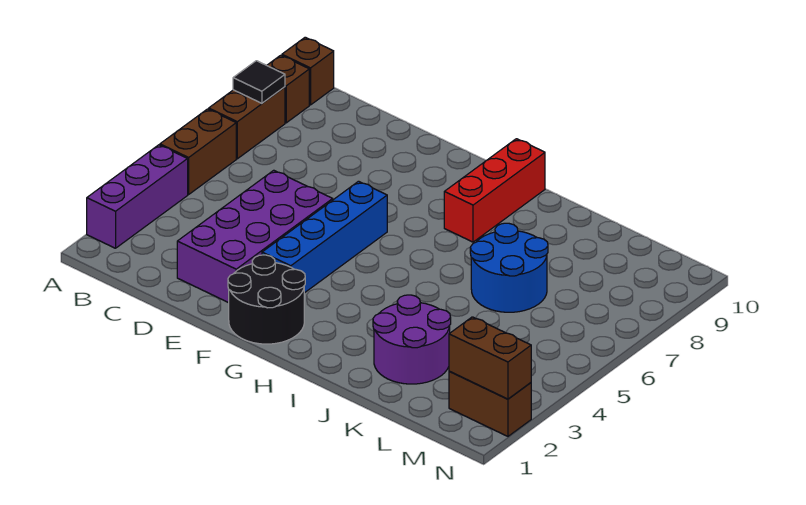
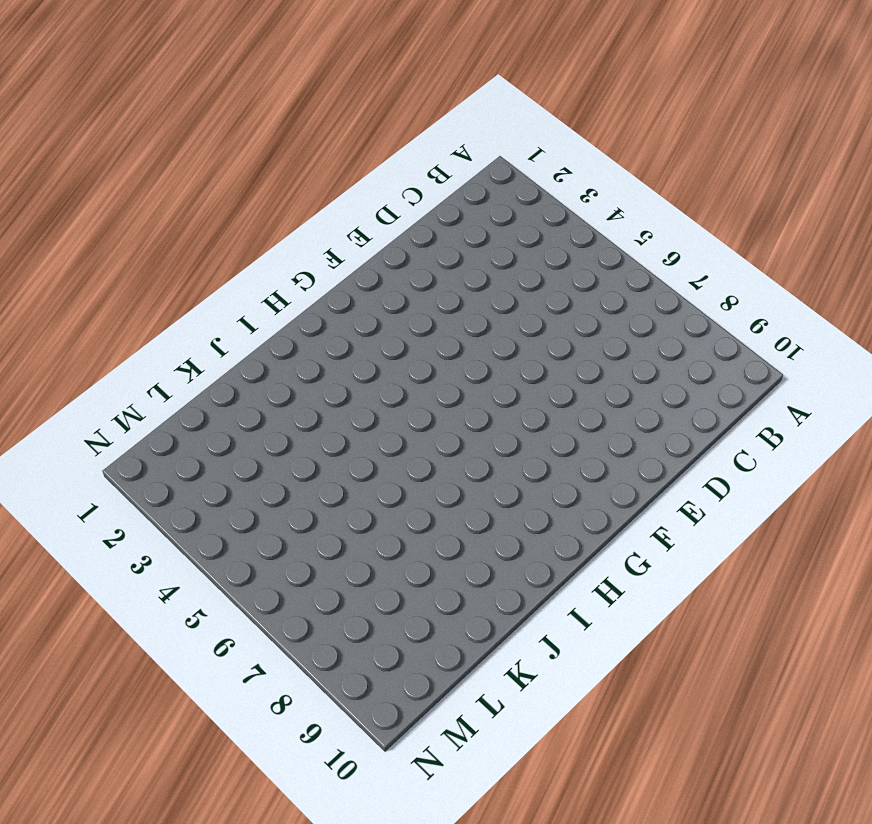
none -> purple 1x3 brick [87,145,188,248]
none -> brown 1x2 brick [160,109,236,194]
none -> brown 1x2 brick [209,87,285,159]

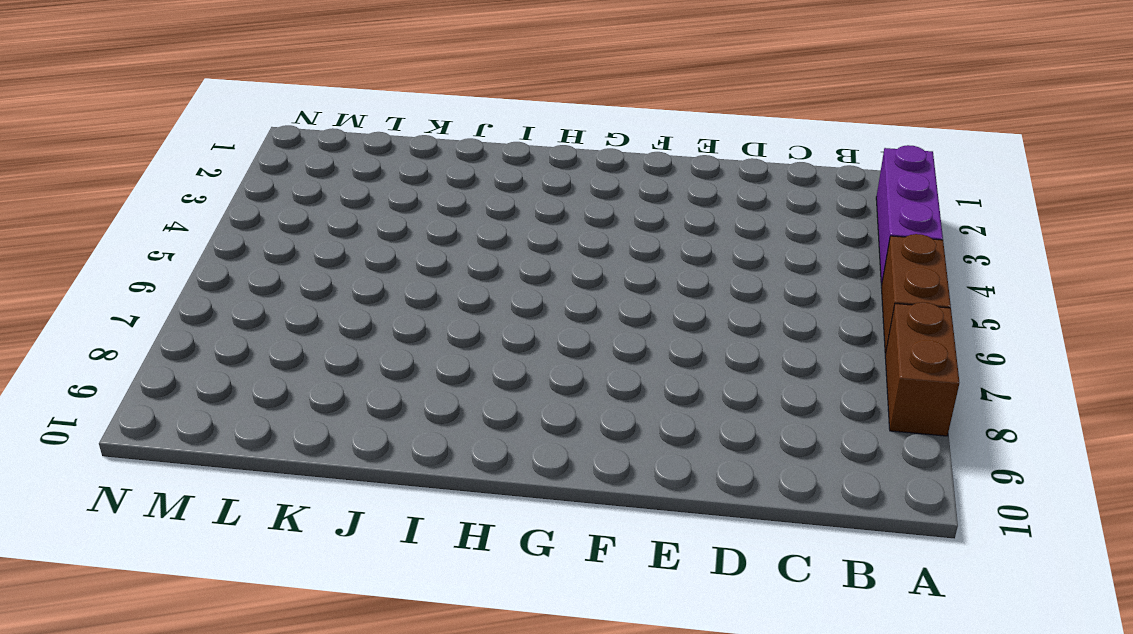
none -> brown 1x1 brick [267,55,309,123]
none -> brown 1x1 brick [282,37,334,105]
none -> purple 2x4 brick [177,170,333,303]

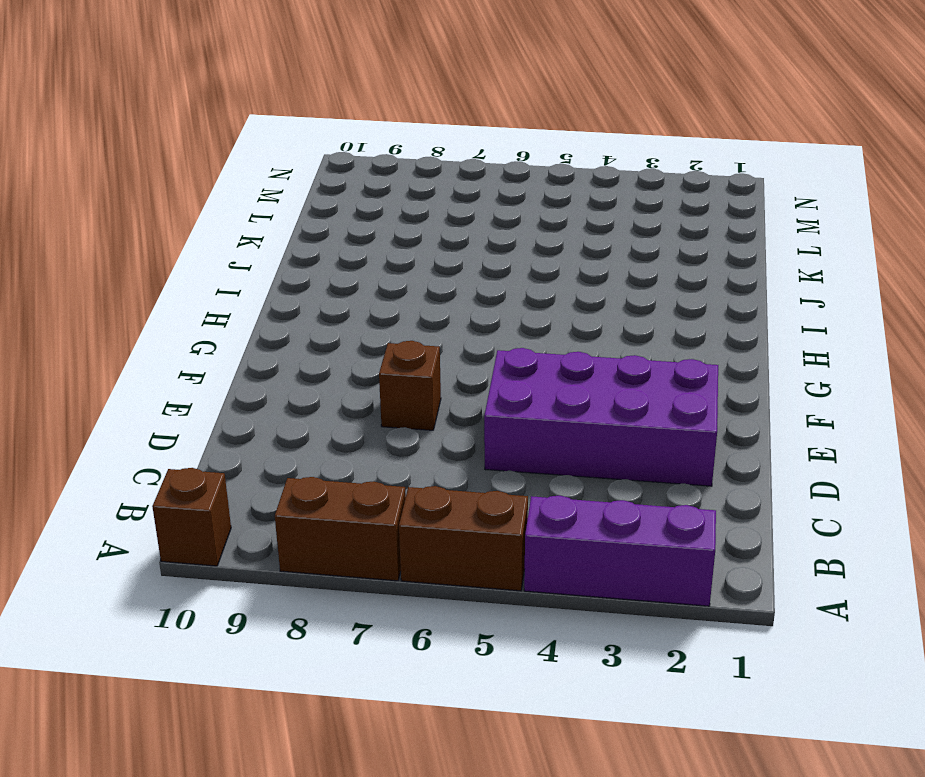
brown 1x1 brick [379,341,441,430] -> brown 1x1 brick moved to [267,55,309,123]
none -> black 2x2 round brick [228,255,305,344]
none -> blue 1x4 brick [262,181,387,293]
none -> red 1x3 brick [444,139,545,242]

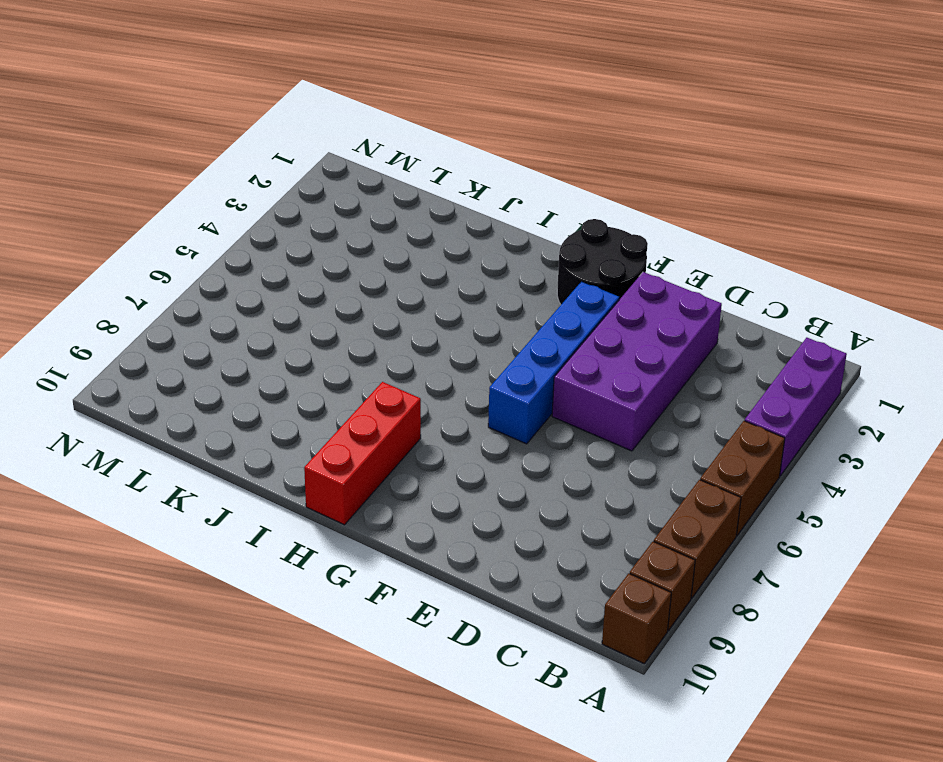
none -> purple 2x2 round brick [373,295,451,384]
none -> blue 2x2 round brick [470,223,548,312]
none -> brown 1x2 brick [449,371,531,436]

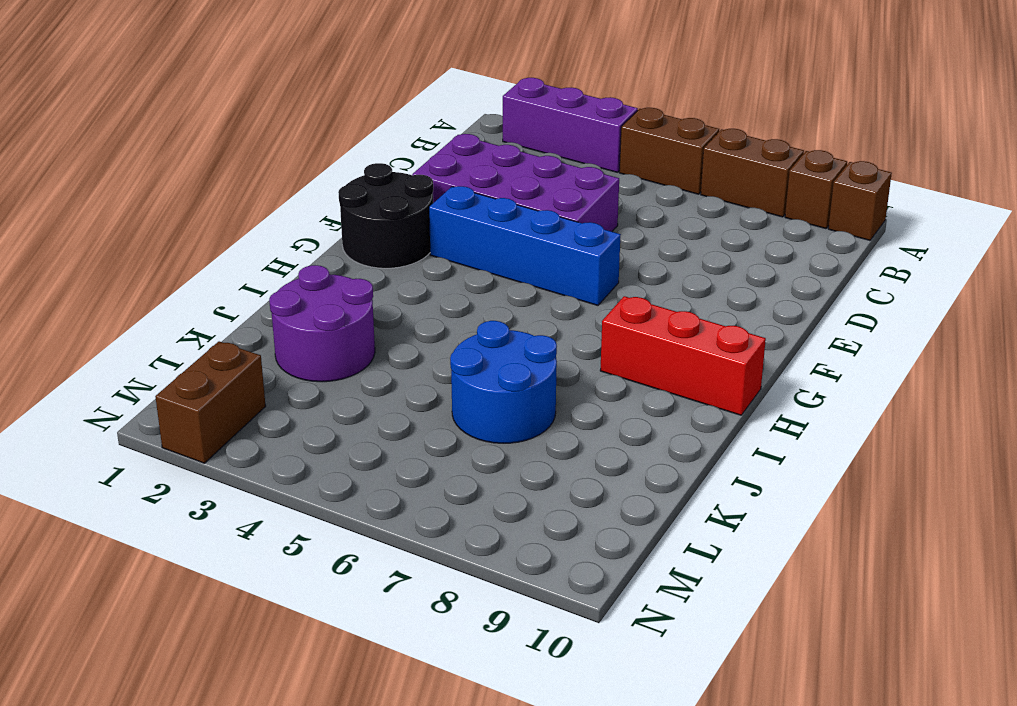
none -> black 1x1 tile [233,61,285,103]
none -> brown 1x2 brick [449,317,531,399]

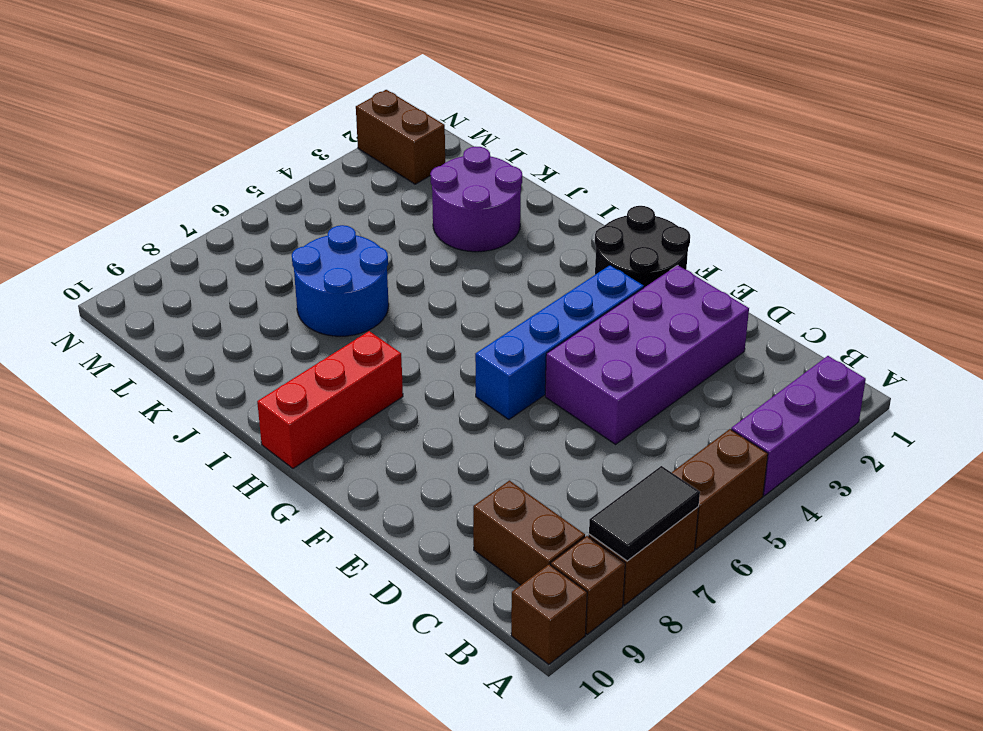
black 1x2 tile [589,466,700,561] -> black 1x1 tile [233,61,285,103]
brown 1x2 brick [473,481,585,585] -> brown 1x2 brick moved to [449,317,531,399]

